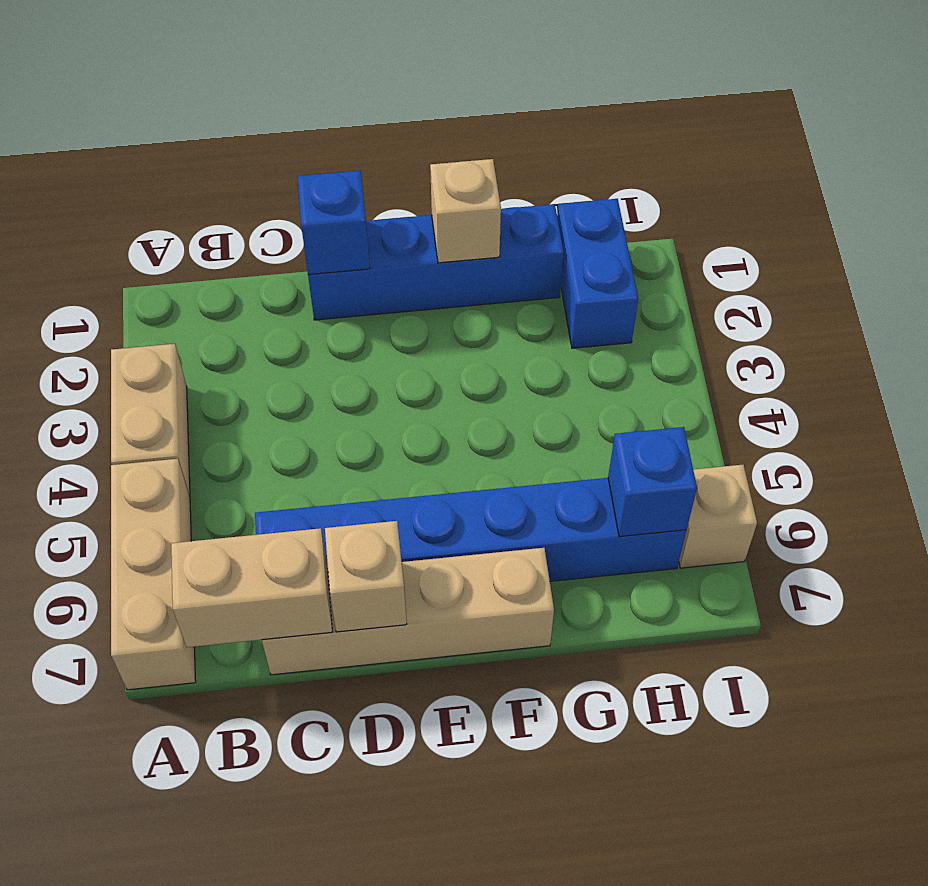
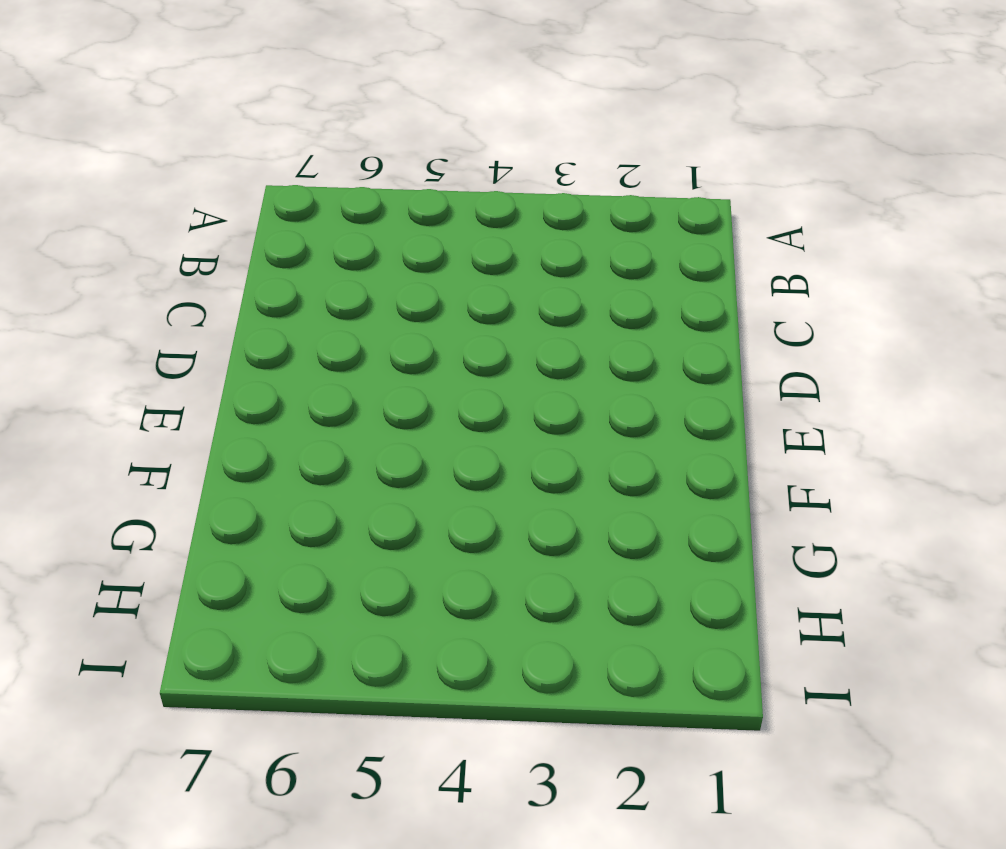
none -> tan 1x2 brick [111,344,190,496]
none -> tan 1x3 brick [111,459,196,690]
none -> blue 1x6 brick [255,478,686,581]

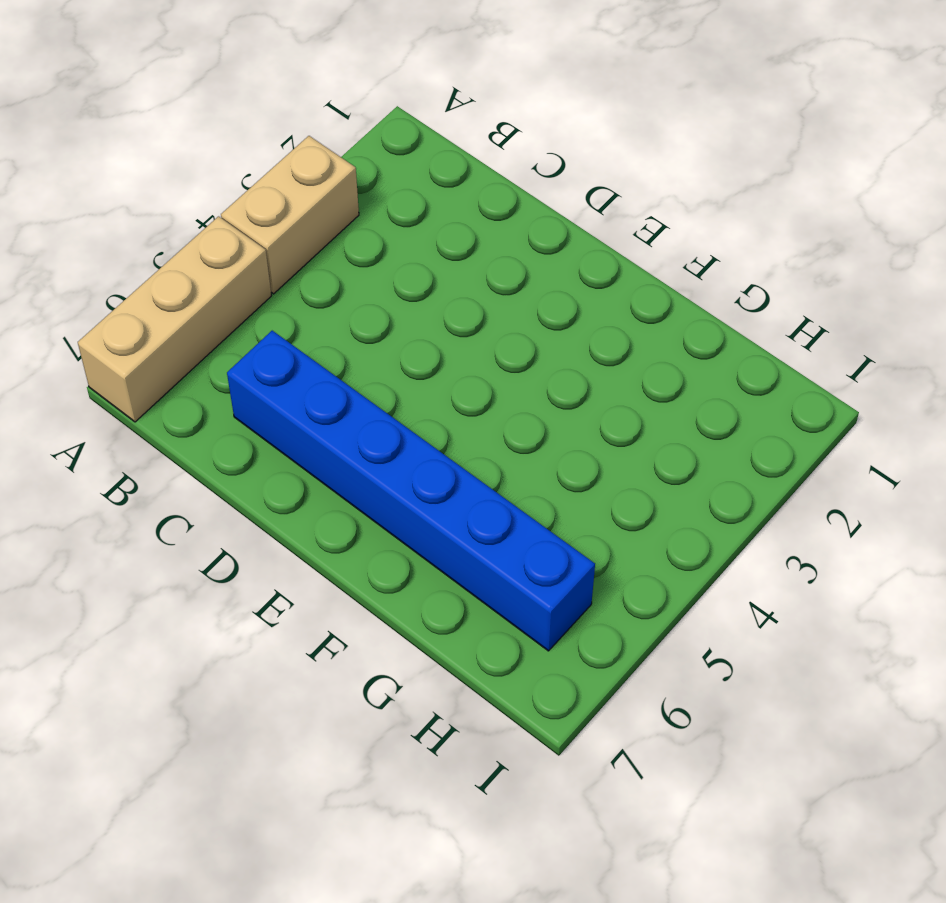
none -> tan 1x4 brick [262,548,554,675]
none -> blue 1x4 brick [308,204,564,320]
none -> blue 1x2 brick [557,199,638,348]

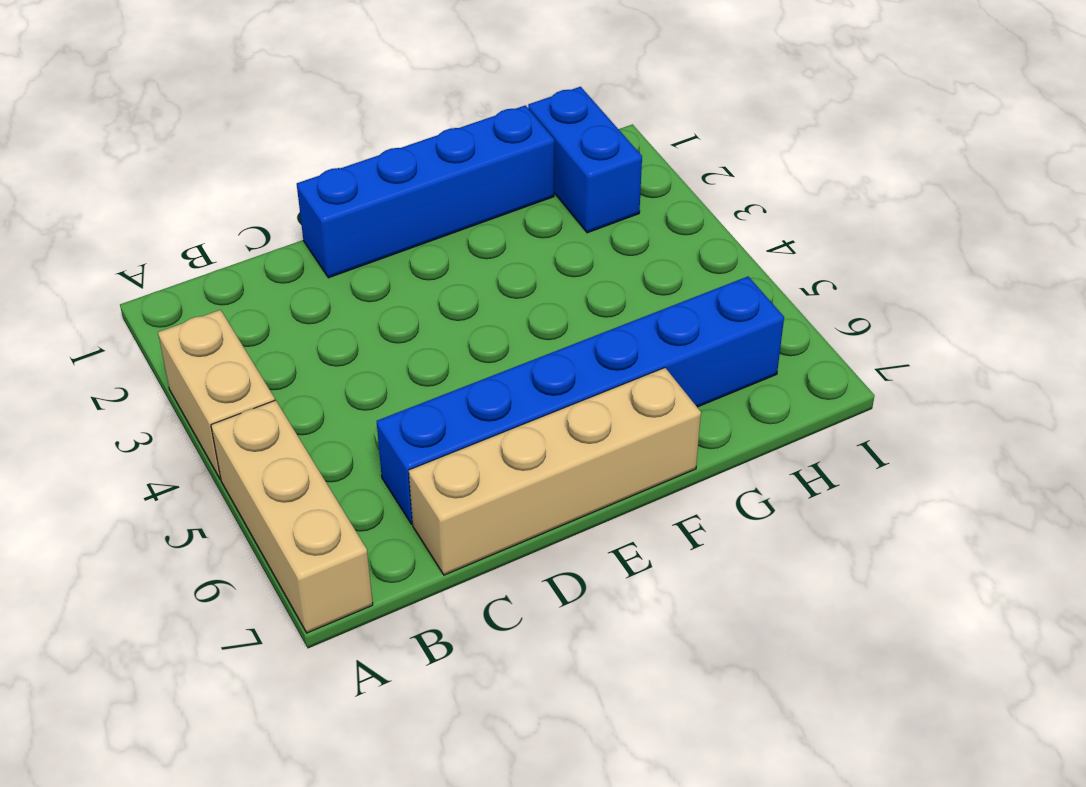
none -> tan 1x1 brick [679,465,757,568]
none -> tan 1x2 brick [171,528,332,647]
none -> blue 1x1 brick [297,170,370,275]

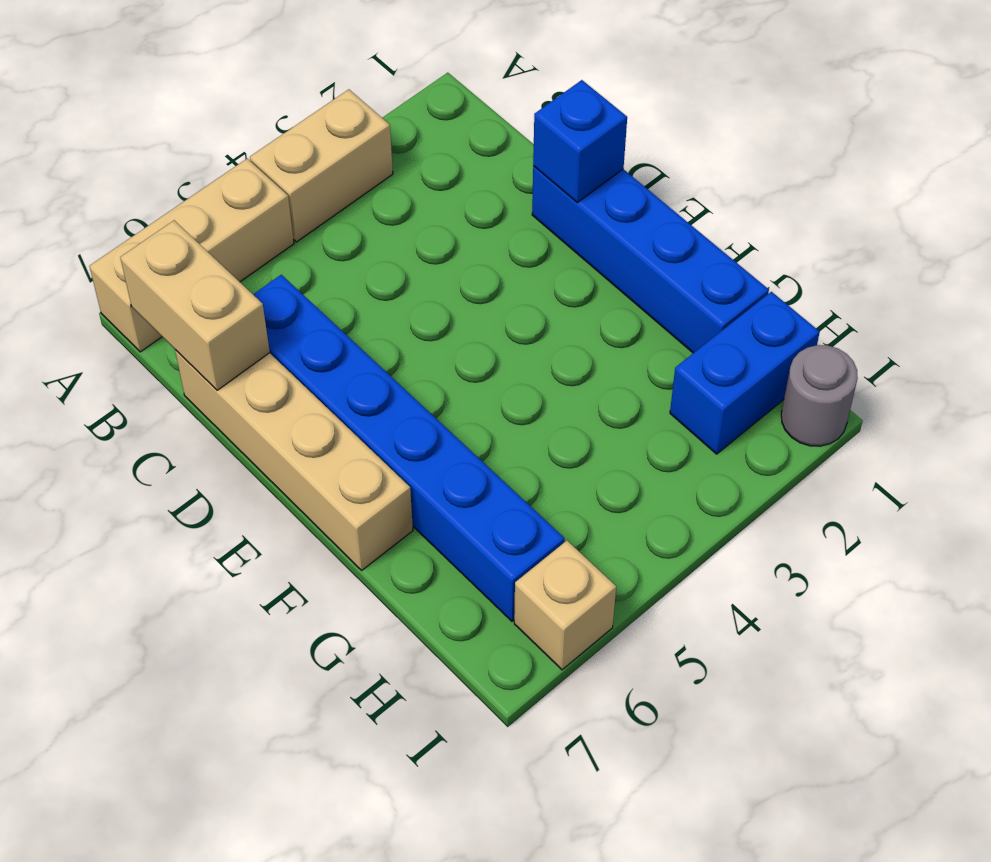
grey 1x1 round brick [781,345,858,446] -> none
none -> tan 1x1 brick [325,521,407,632]
none -> tan 1x1 brick [430,159,501,263]
none -> blue 1x1 brick [608,427,697,537]

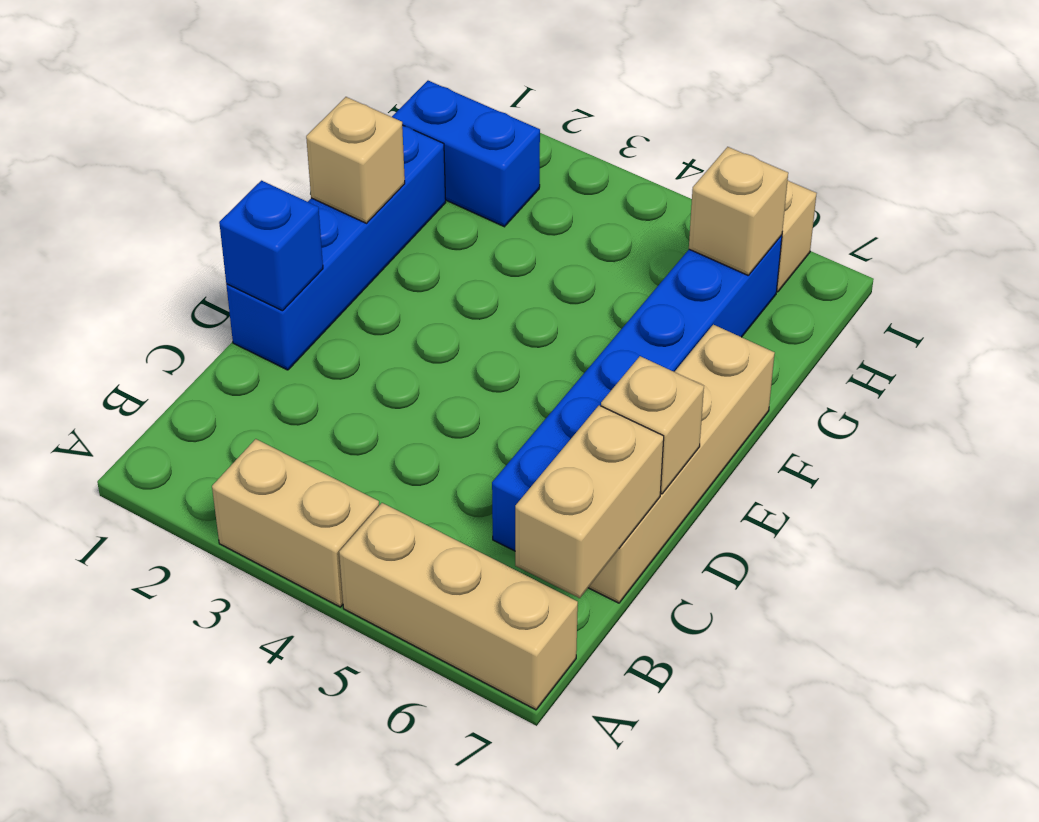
tan 1x1 brick [689,147,788,276] -> blue 1x1 brick [608,427,697,537]

